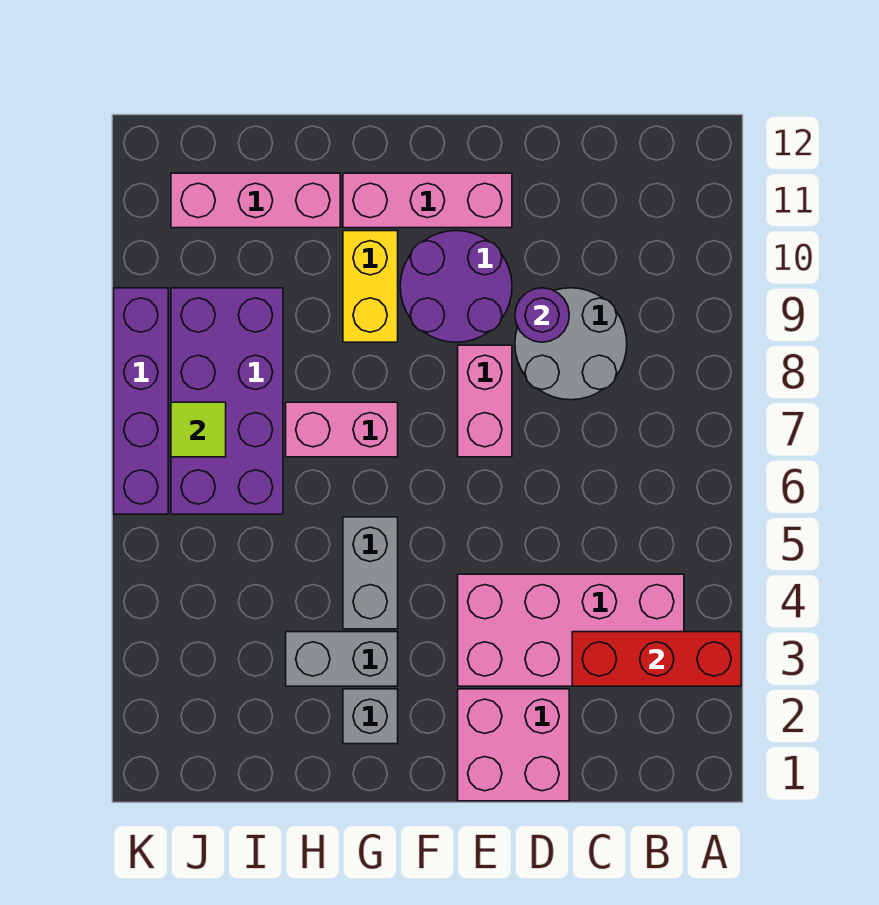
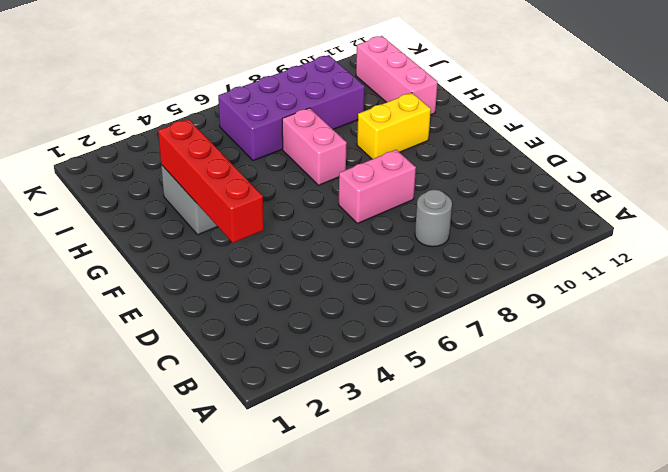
grey 1x1 round brick [415,190,452,247] -> grey 2x2 round brick [515,288,627,400]
red 1x4 brick [158,119,264,243] -> none
none -> pink 2x4 brick [458,574,684,686]
none -> pink 2x2 brick [458,689,569,801]
none -> purple 2x2 round brick [400,231,512,342]

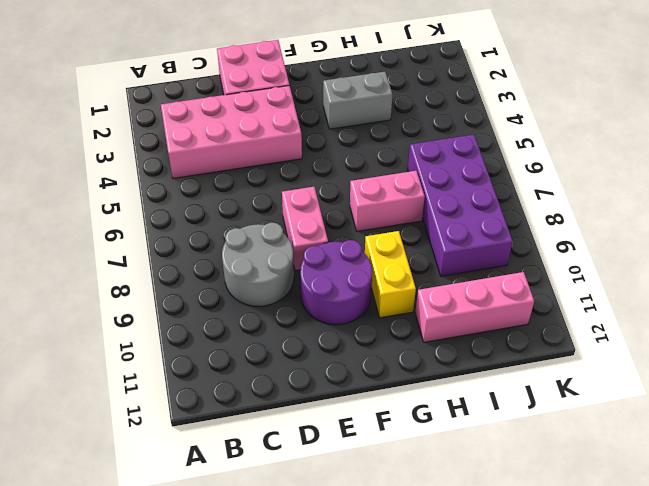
none -> pink 1x3 brick [343,173,512,228]
none -> grey 1x1 brick [343,689,398,744]
none -> grey 1x2 brick [343,517,398,629]

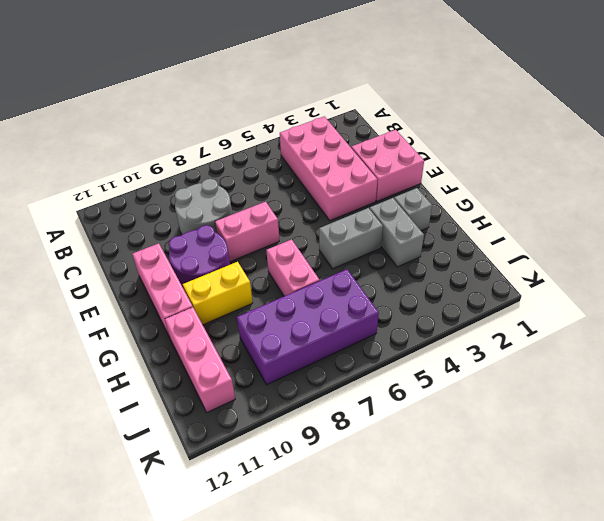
none -> purple 1x4 brick [114,288,168,514]
none -> red 1x3 brick [572,632,741,686]
none -> purple 1x1 round brick [515,288,569,342]

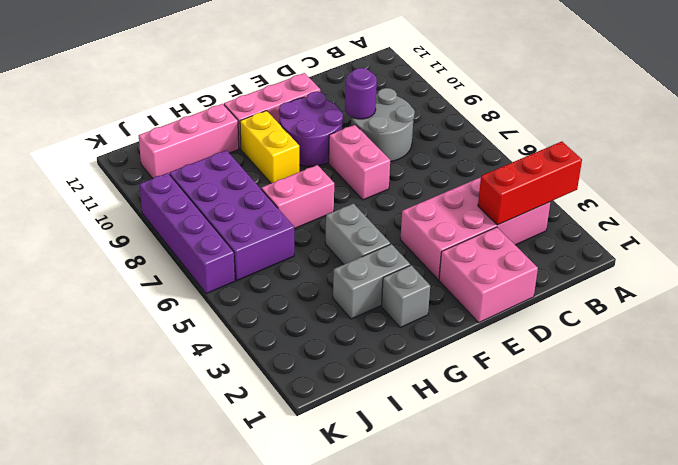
none -> lime 1x1 tile [171,402,226,457]

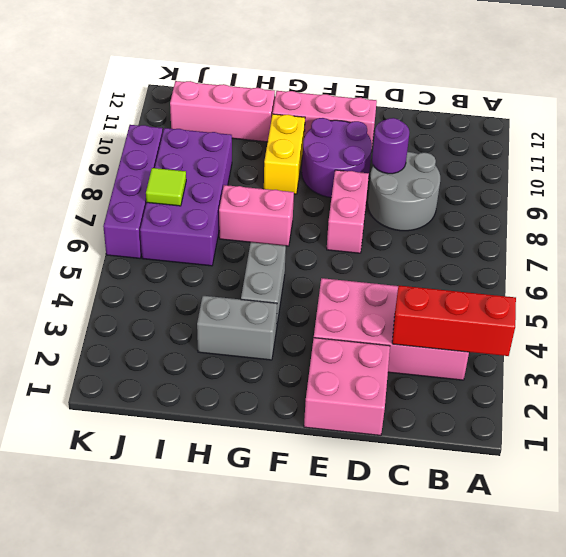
none -> grey 1x1 brick [343,689,398,744]

